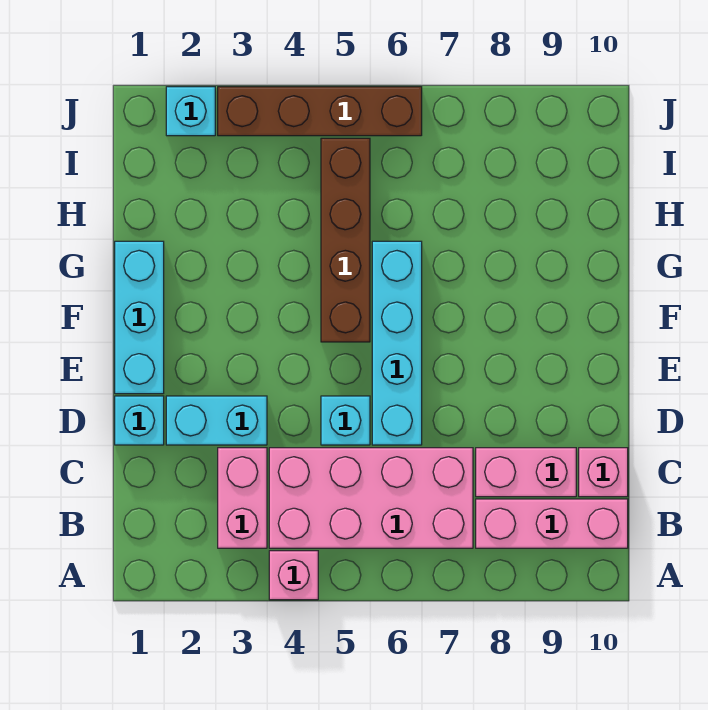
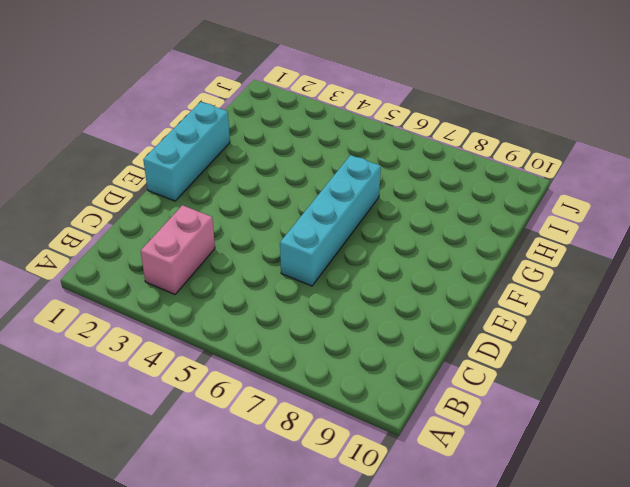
none -> pink 1x1 brick [269,551,318,600]
none -> pink 2x4 brick [269,448,473,548]
none -> pink 1x3 brick [476,499,628,548]

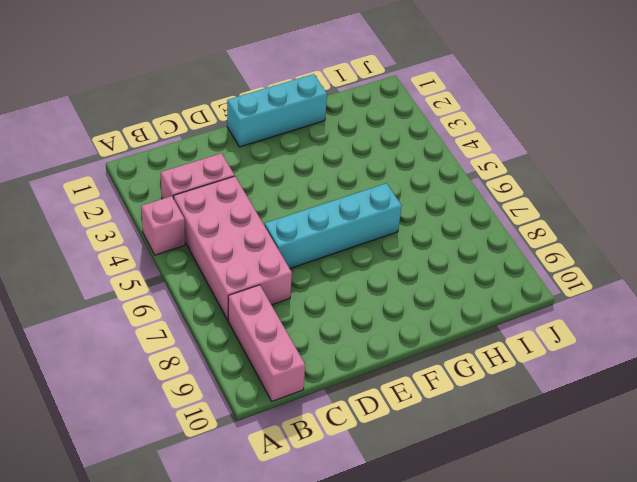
none -> pink 1x2 brick [476,448,576,497]
none -> pink 1x1 brick [579,448,628,497]
none -> cyan 1x1 brick [115,396,164,445]

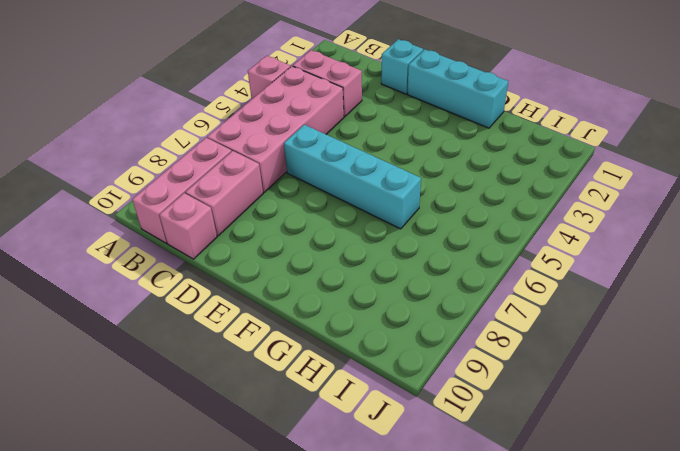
none -> cyan 1x2 brick [166,396,267,445]
none -> cyan 1x1 brick [321,396,370,445]
none -> brown 1x4 brick [321,138,370,342]

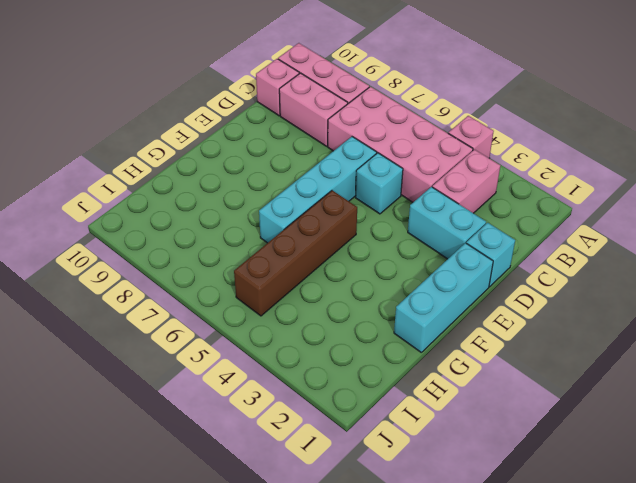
none -> cyan 1x1 brick [166,87,215,136]
none -> brown 1x4 brick [218,87,422,136]

